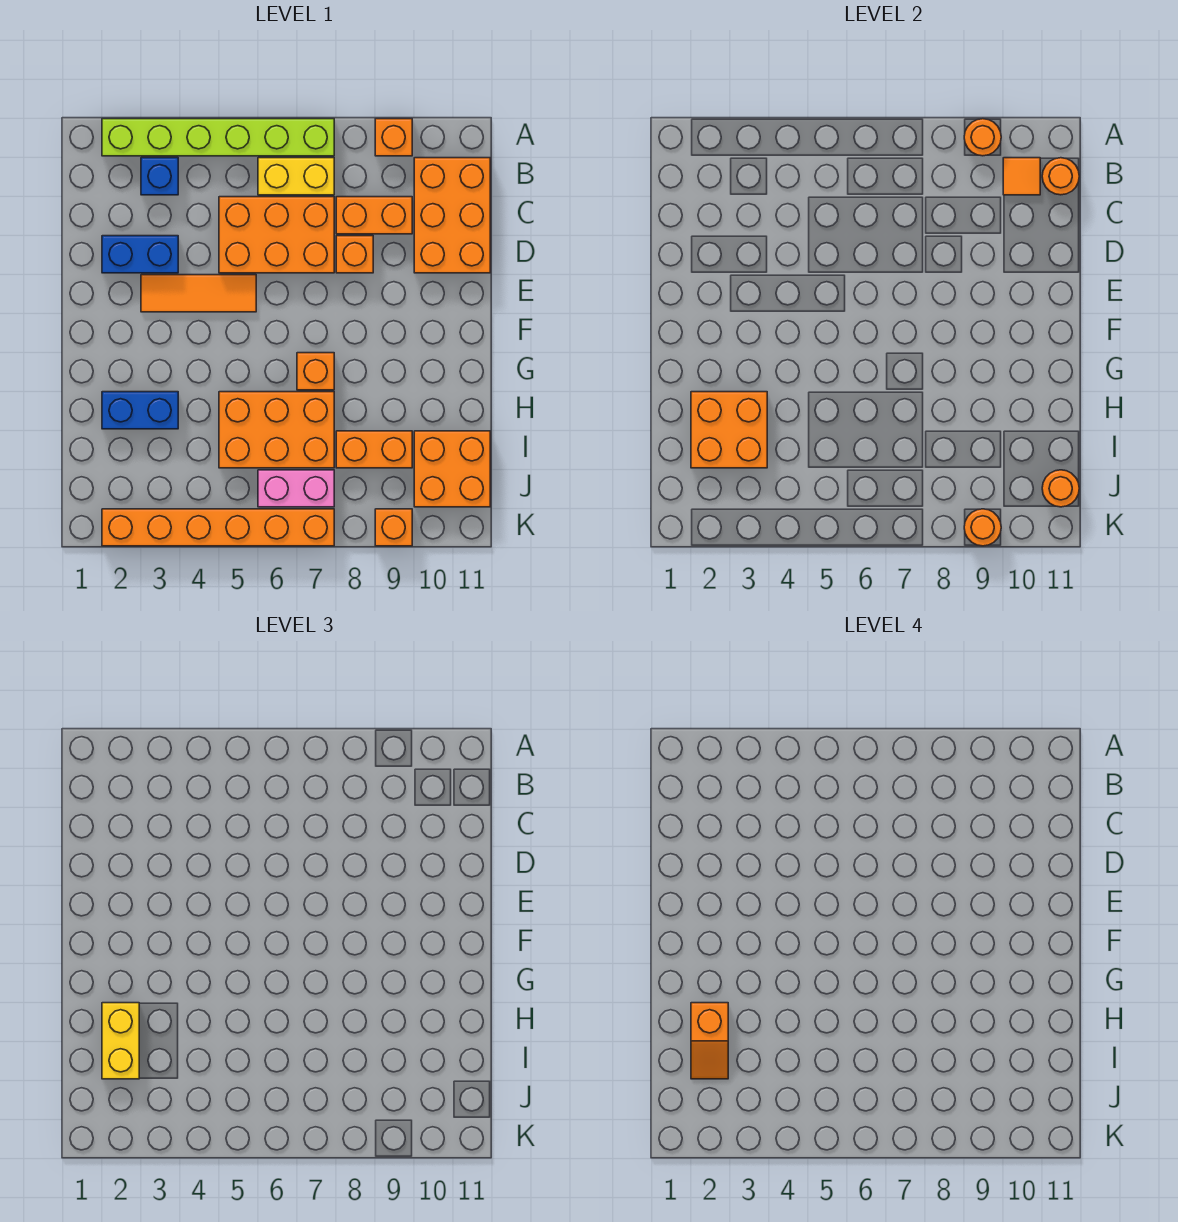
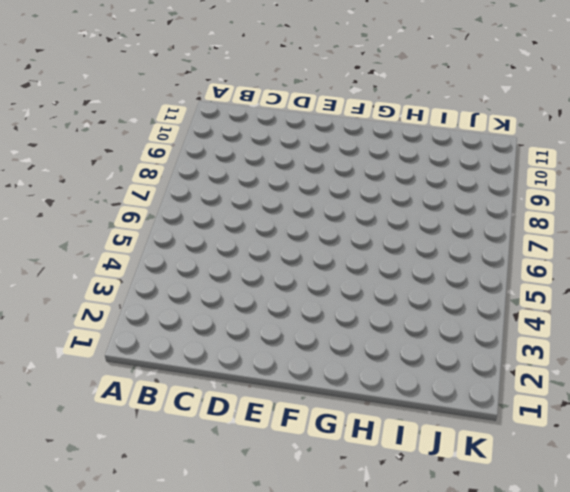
none -> lime 1x6 brick [102,119,334,156]
none -> orange 1x1 brick [375,119,412,156]
none -> blue 1x1 brick [141,158,178,195]

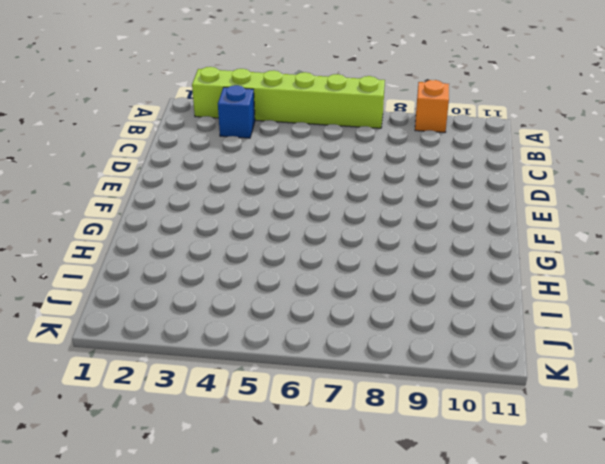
none -> yellow 1x2 brick [258,158,334,195]
none -> orange 2x3 brick [414,158,490,273]
none -> orange 2x3 brick [219,197,334,273]

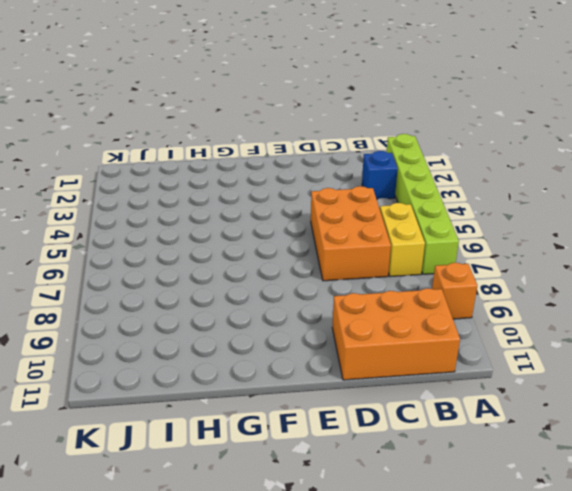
none -> orange 1x2 brick [336,197,412,234]
none -> blue 1x2 brick [102,236,178,273]
none -> orange 1x1 brick [336,236,373,273]

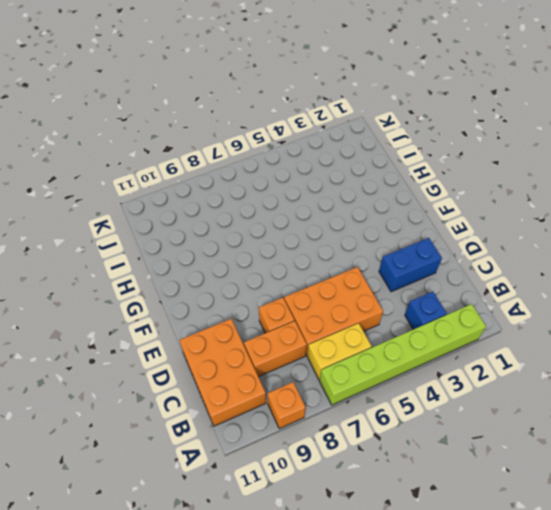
none -> orange 1x3 tile [141,275,256,312]
none -> orange 1x1 brick [297,353,334,390]
none -> blue 1x2 brick [102,392,178,429]

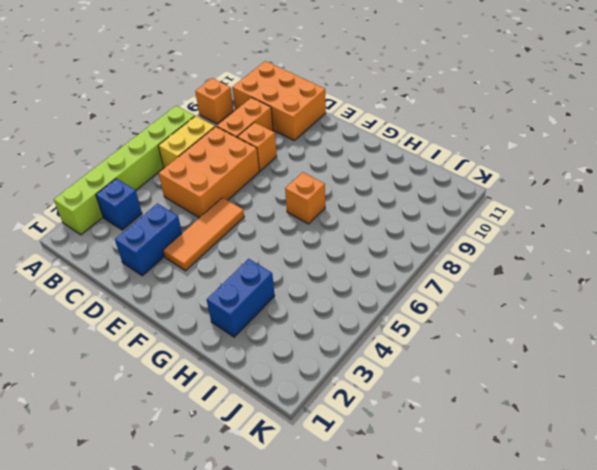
none -> orange 2x3 brick [219,392,334,468]
none -> orange 1x2 brick [336,431,412,468]
none -> orange 2x2 brick [414,431,490,507]

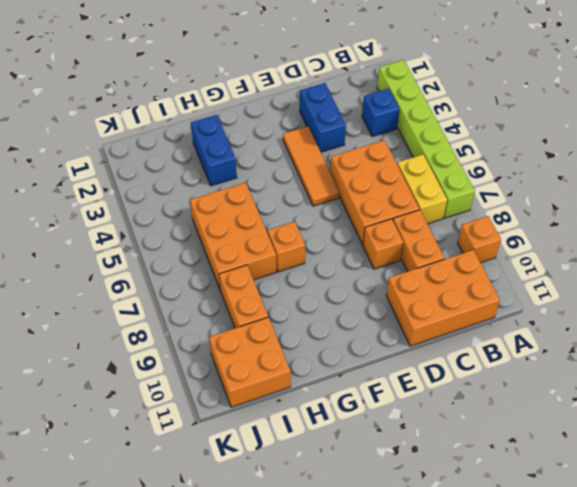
none -> pink 1x2 brick [258,470,334,507]
none -> orange 1x6 brick [102,509,334,546]
none -> orange 1x1 brick [375,509,412,546]

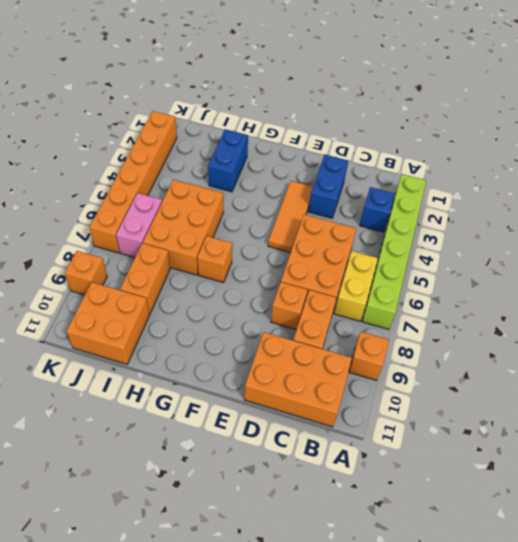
none -> orange 1x1 round brick [964,119,1001,156]
none -> orange 1x1 tile [1003,158,1040,195]
none -> orange 1x1 round brick [1042,158,1079,195]

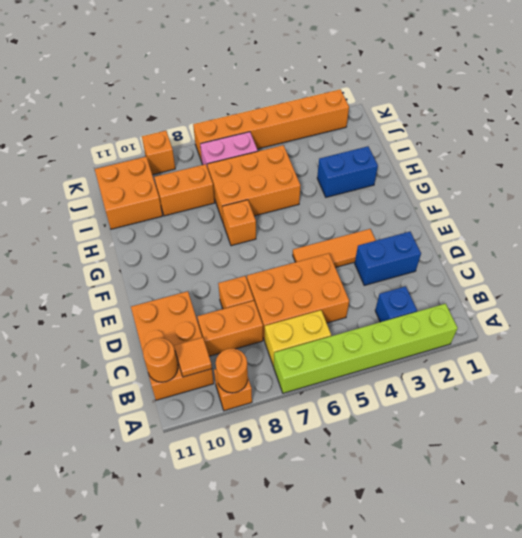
none -> orange 2x2 brick [691,392,767,468]
none -> orange 1x1 round brick [1042,470,1079,507]
none -> orange 1x1 round brick [964,509,1001,546]

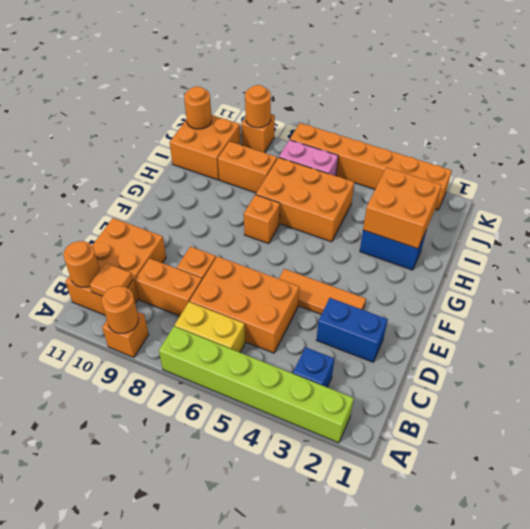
none -> yellow 1x2 brick [102,1003,139,1079]
none -> orange 1x2 slope [691,1003,728,1079]

